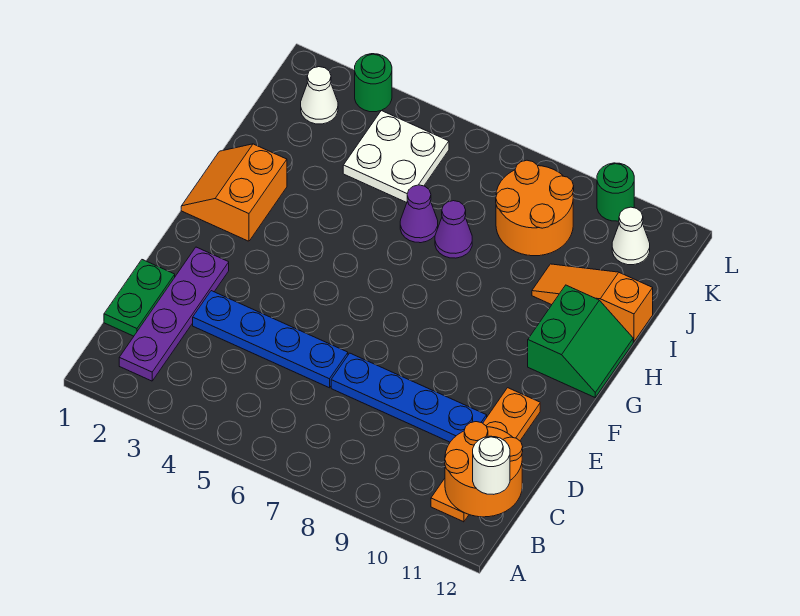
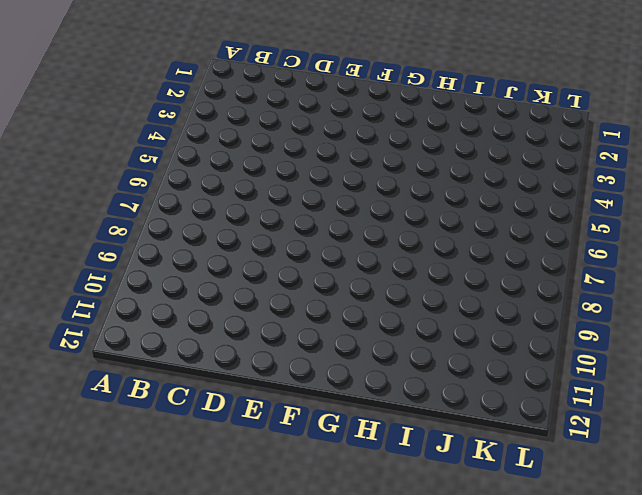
none -> purple 1x4 plate [119,247,229,381]
none -> orange 1x4 plate [431,388,540,522]
none -> green 1x2 plate [104,260,175,336]

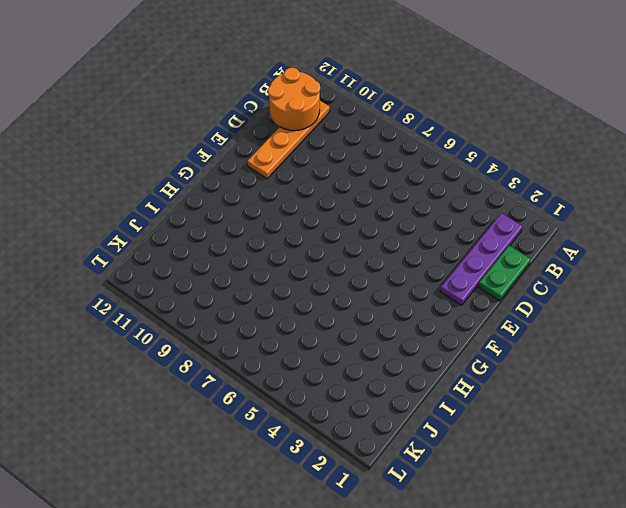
none -> blue 1x4 plate [193,291,348,388]
none -> blue 1x4 plate [331,353,487,442]
none -> orange 2x2 slope [181,144,287,241]

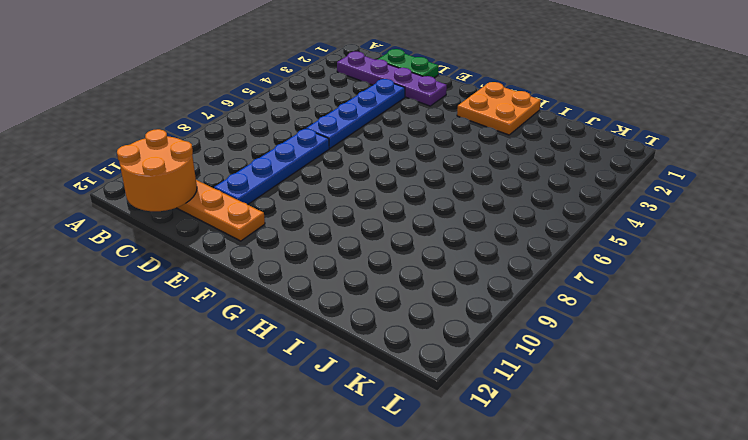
orange 2x2 plate [457,82,541,135] -> orange 2x2 slope [181,144,287,241]
none -> green 2x2 slope [528,285,633,397]
none -> purple 1x1 cone [400,185,438,243]
none -> purple 1x1 cone [435,201,472,258]

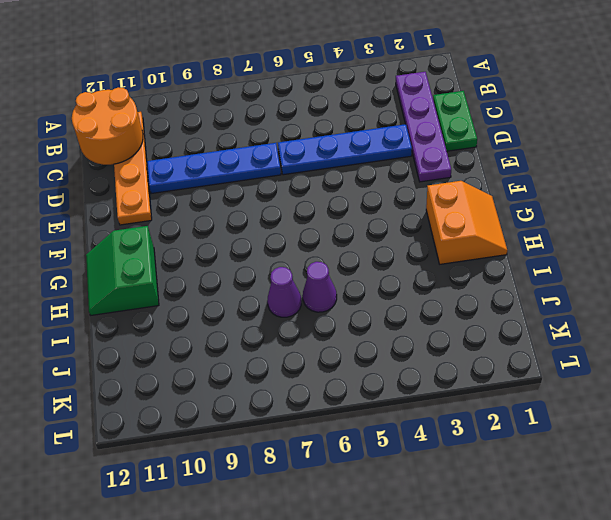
none -> orange 1x3 slope [532,264,653,342]
none -> white 2x2 plate [343,111,449,203]
none -> orange 2x2 round brick [496,160,574,256]

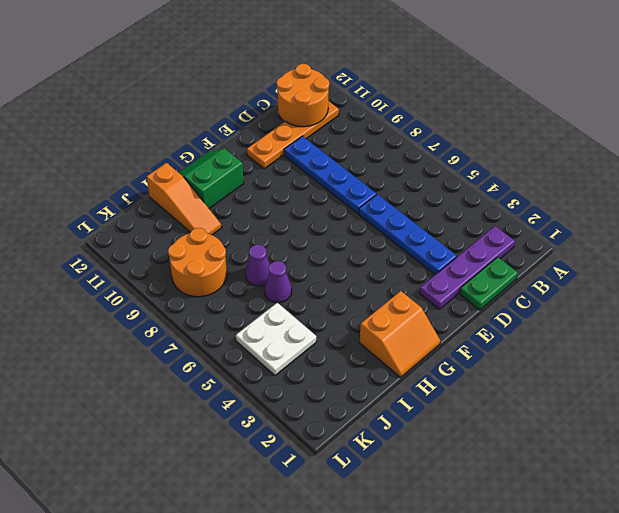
none -> white 1x1 cone [301,67,338,124]
none -> white 1x1 cone [612,207,650,265]
none -> green 1x1 round brick [355,54,392,112]

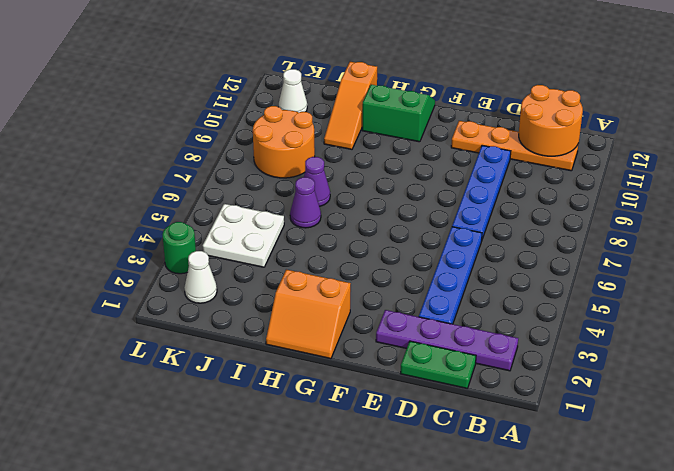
none -> green 1x1 round brick [597,163,634,221]
none -> white 1x1 round brick [473,436,510,494]

